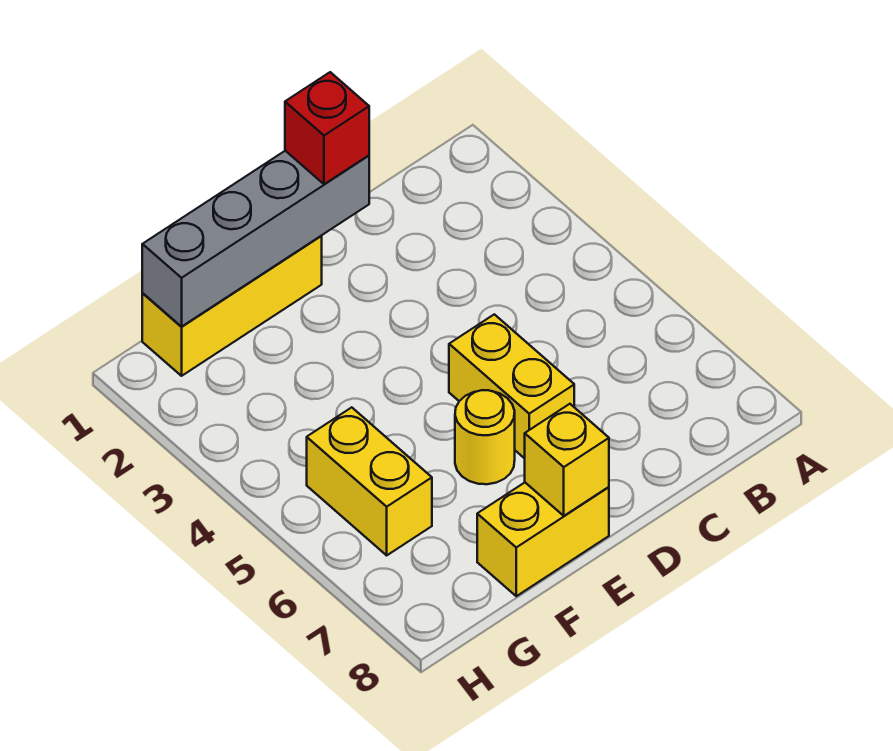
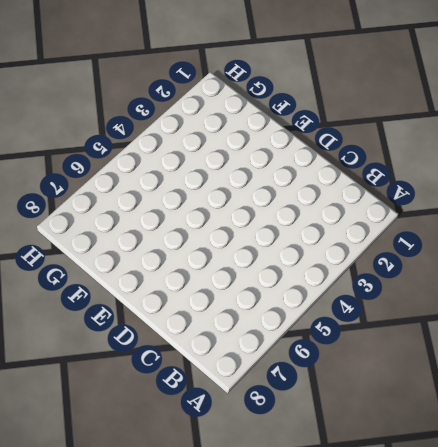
none -> yellow 1x2 brick [449,314,574,459]
none -> yellow 1x3 brick [142,236,322,376]

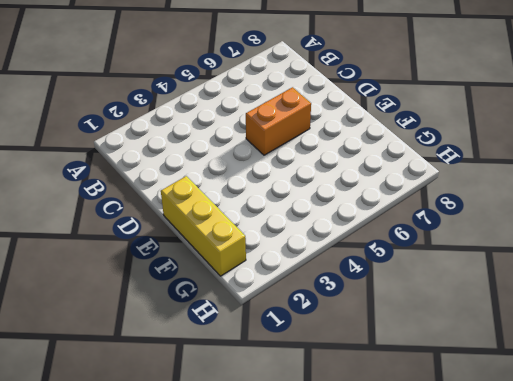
orange 1x2 brick [246,87,311,155] -> yellow 1x2 brick [449,314,574,459]
none -> yellow 1x1 round brick [455,390,515,484]
none -> yellow 1x2 brick [477,483,609,596]

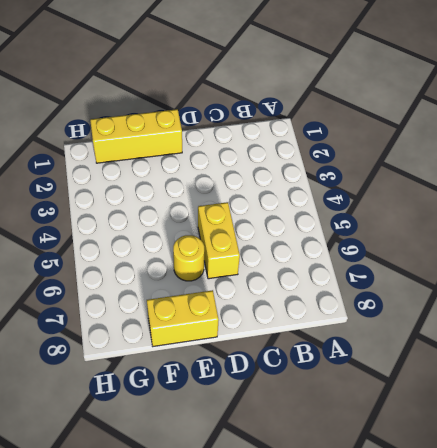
none -> yellow 1x2 brick [307,407,432,555]
none -> grey 1x4 brick [142,151,369,327]

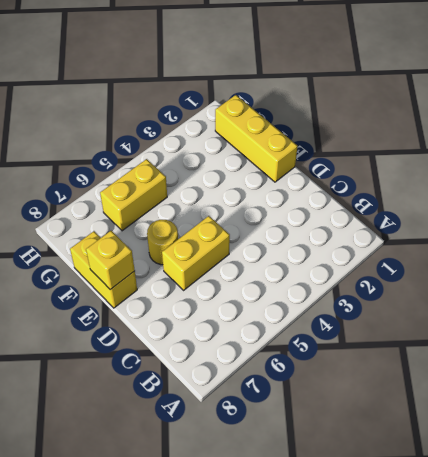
none -> grey 1x4 brick [142,151,369,327]
none -> red 1x1 brick [285,72,369,184]

